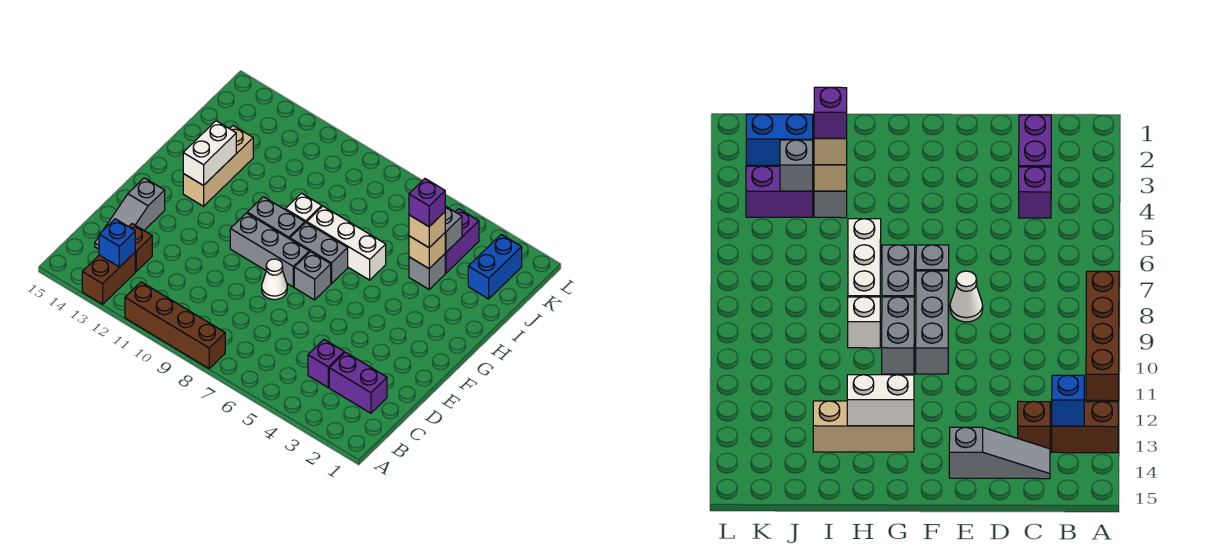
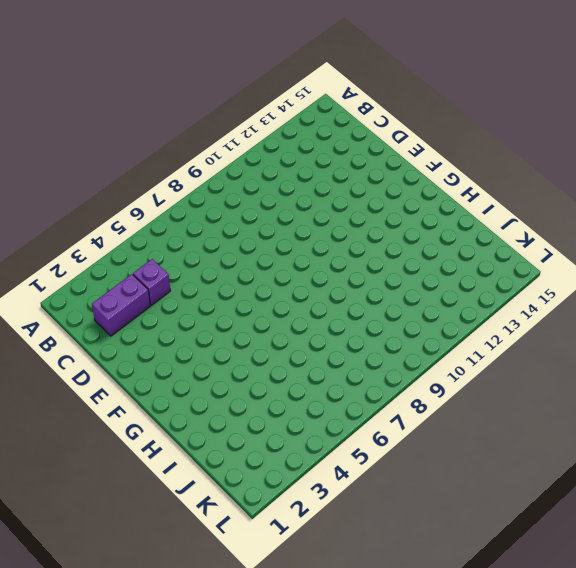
none -> brown 1x4 brick [125,282,225,369]
none -> brown 1x2 brick [82,253,135,304]
none -> brown 1x1 brick [129,224,152,271]

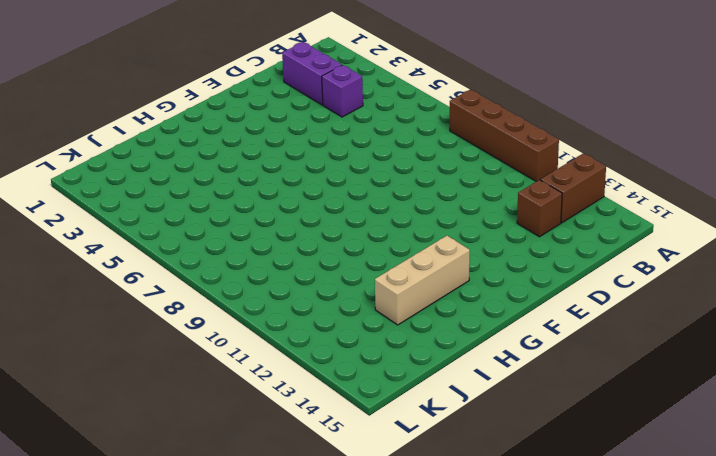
none -> grey 1x3 slope [95,178,165,249]
none -> white 1x1 cone [262,259,287,300]
none -> grey 1x1 brick [294,252,331,300]

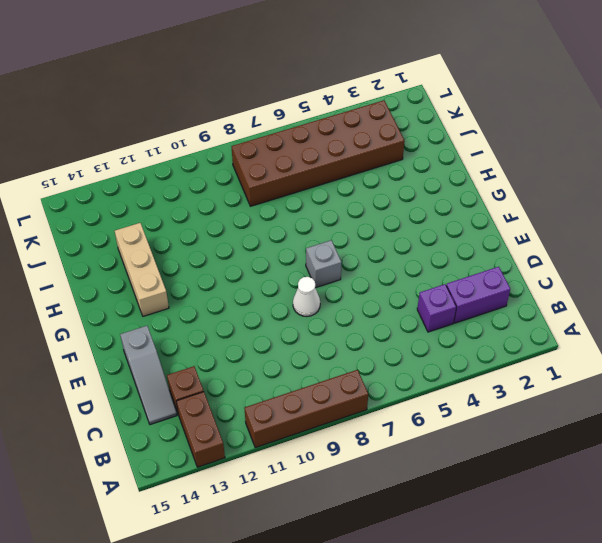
brown 2x6 brick [232,100,405,206] -> purple 1x2 brick [445,209,479,273]
none -> grey 1x3 brick [230,213,309,287]
none -> grey 1x2 brick [290,223,348,284]
none -> grey 1x2 brick [247,197,305,239]

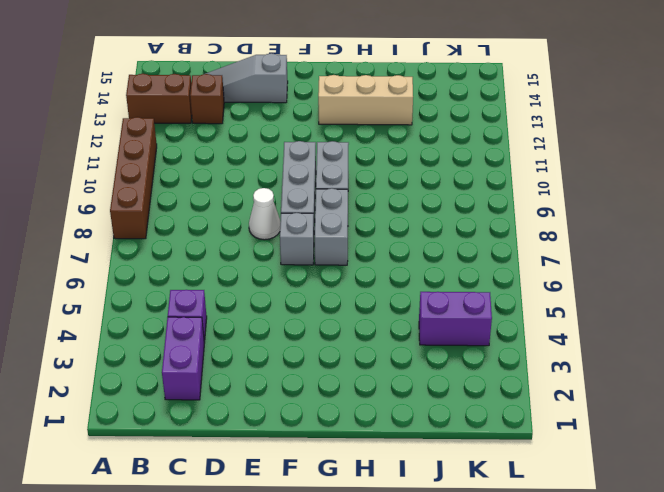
none -> white 1x3 brick [307,206,386,280]
none -> white 1x1 brick [285,193,322,223]
none -> grey 1x1 brick [409,254,445,289]

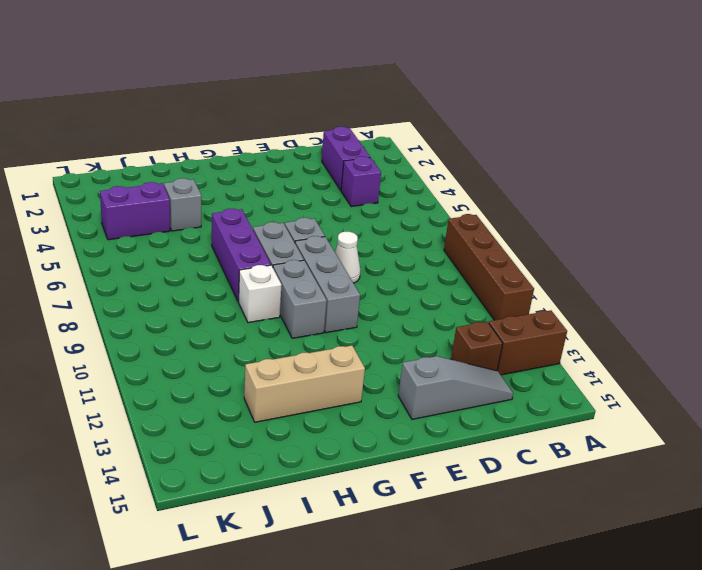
purple 1x3 brick [212,209,271,302] -> white 1x3 brick [307,206,386,280]
none -> blue 1x2 brick [468,234,522,299]
none -> blue 1x1 brick [99,219,135,267]
none -> white 1x2 brick [183,121,236,186]

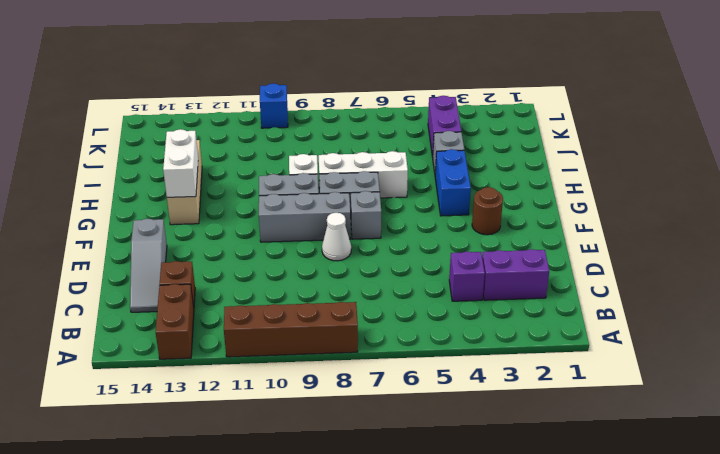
brown 1x1 round brick [472,187,503,235] -> none
blue 1x2 brick [435,149,471,216] -> blue 1x2 brick moved to [468,234,522,299]
blue 1x1 brick [260,84,288,128] -> blue 1x1 brick moved to [99,219,135,267]
none -> tan 1x1 brick [409,233,445,269]
none -> grey 1x1 brick [445,206,462,252]
none -> tan 1x1 brick [409,212,445,248]

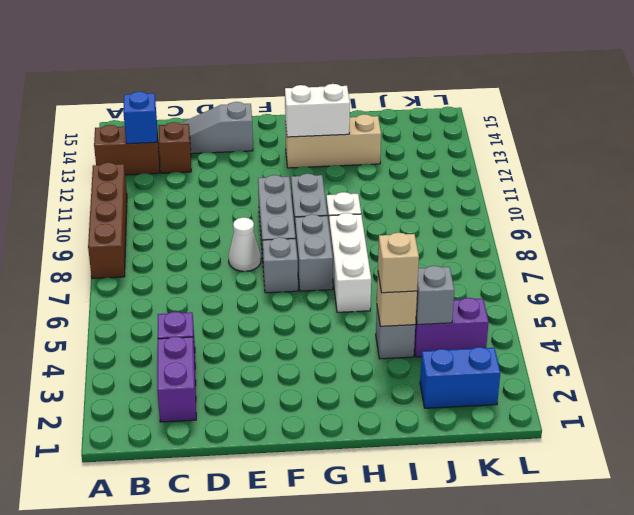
none -> purple 1x1 brick [409,179,445,227]

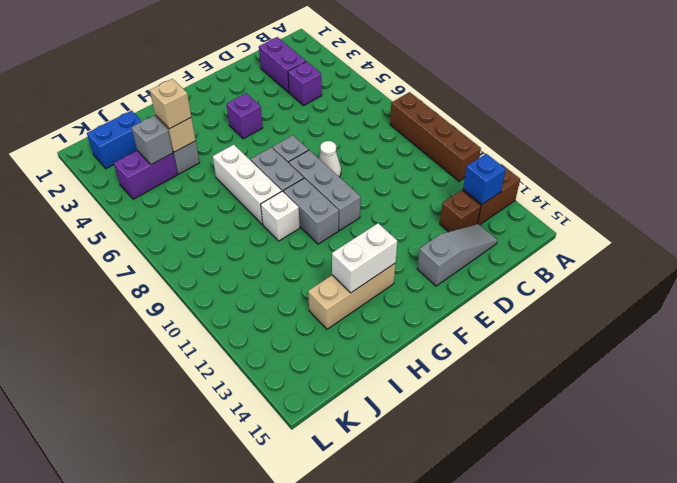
purple 1x1 brick [227,93,263,139] -> purple 1x1 brick moved to [409,179,445,227]

